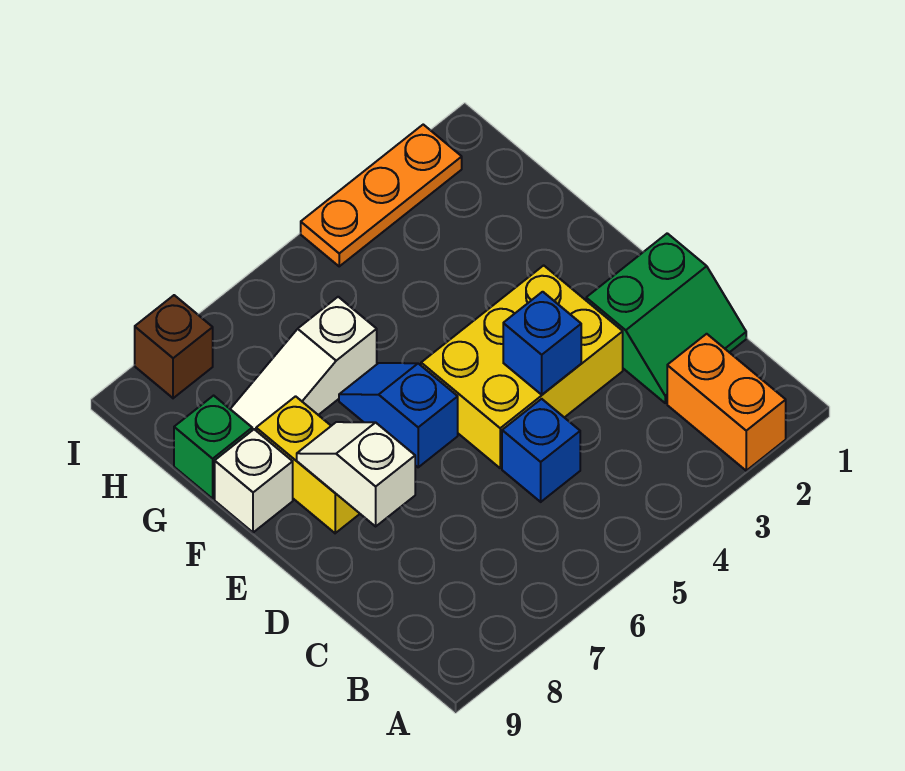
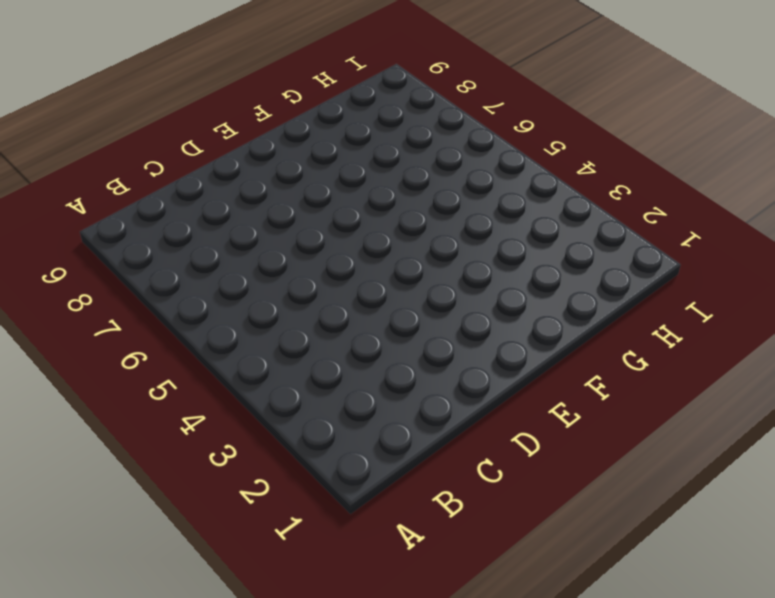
none -> orange 1x2 brick [667,334,786,471]
none -> green 2x2 slope [586,233,746,403]
none -> blue 1x1 brick [502,399,580,502]

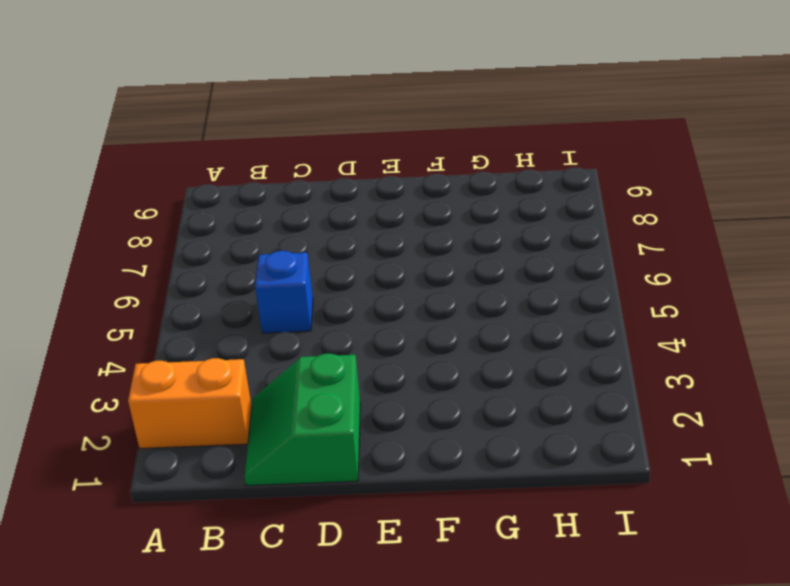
none -> yellow 2x3 brick [421,265,623,468]
none -> blue 1x2 slope [339,363,458,467]
none -> yellow 1x2 brick [256,396,360,533]

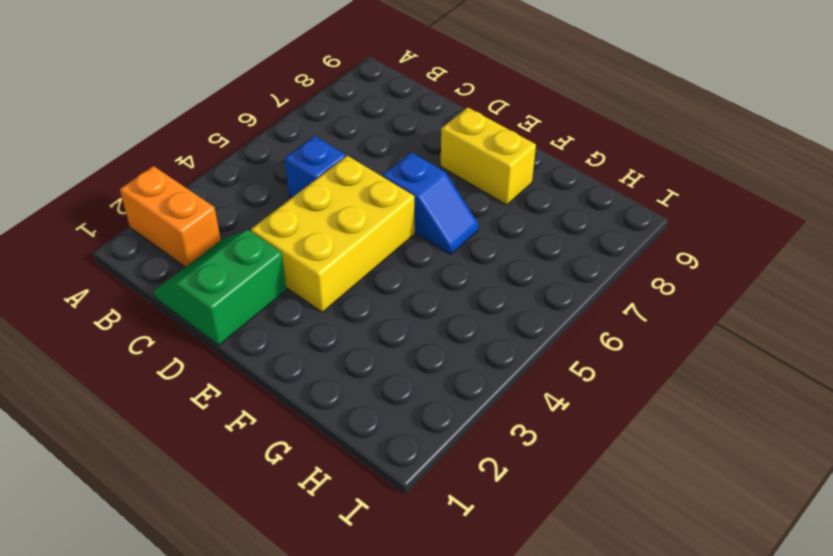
none -> white 1x1 brick [215,429,293,532]
none -> white 1x3 slope [231,297,377,430]
none -> green 1x1 brick [174,396,252,499]

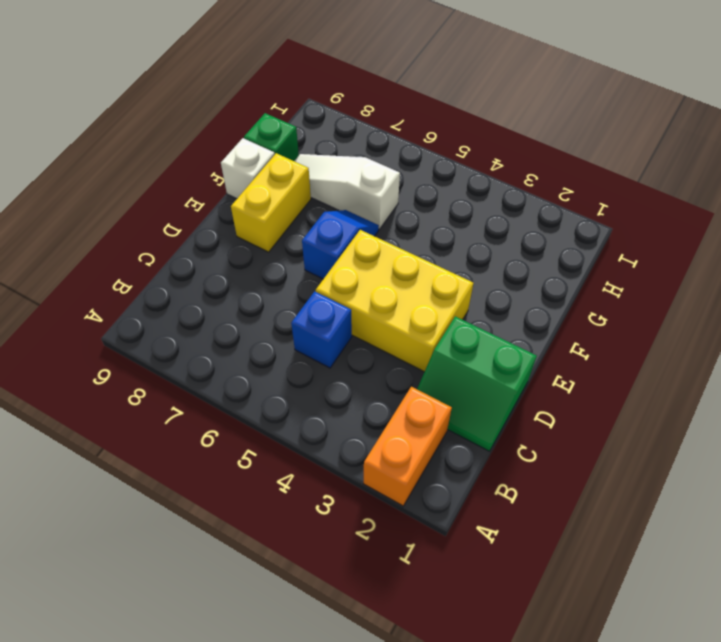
none -> orange 1x3 plate [301,125,462,266]
none -> brown 1x1 brick [135,295,213,398]
none -> blue 1x1 brick [503,292,581,395]

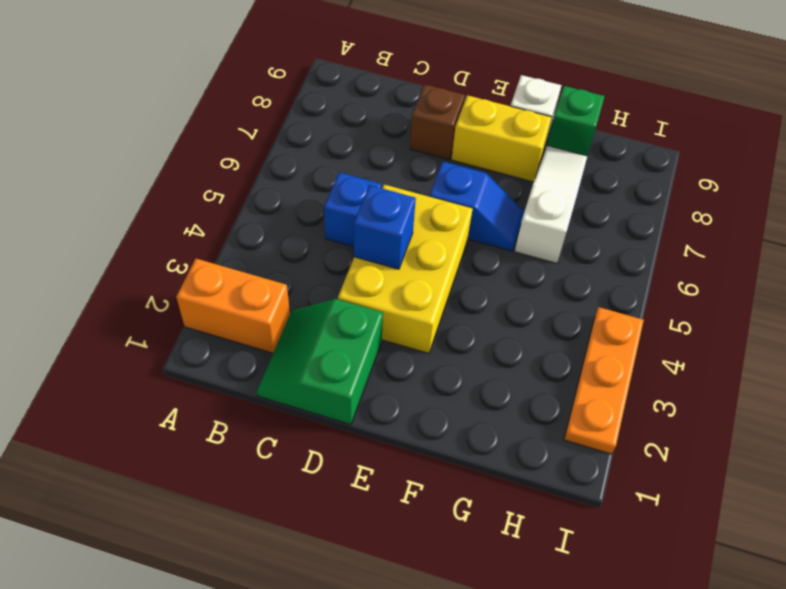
brown 1x1 brick [410,85,465,159] -> brown 1x1 brick moved to [135,295,213,398]
none -> white 1x2 slope [297,422,415,526]

